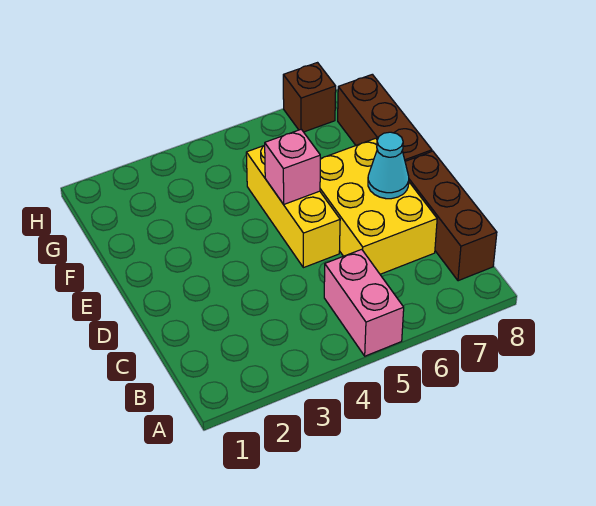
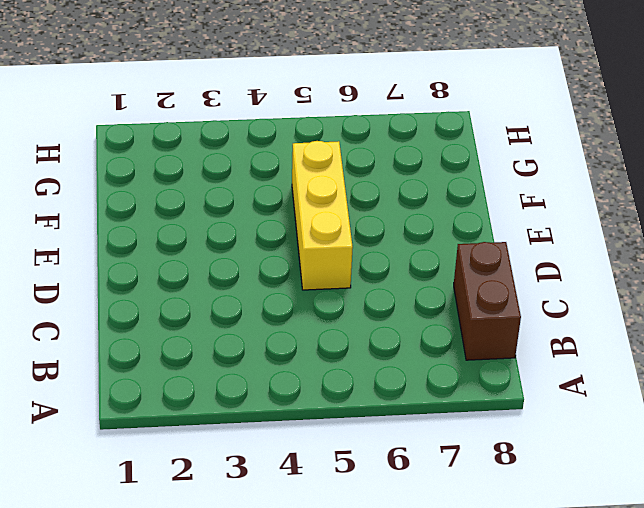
brown 1x2 brick [454,242,521,360] -> brown 1x3 brick [405,151,497,281]
none -> pink 1x2 brick [324,249,404,356]
none -> yellow 2x3 brick [320,138,437,274]

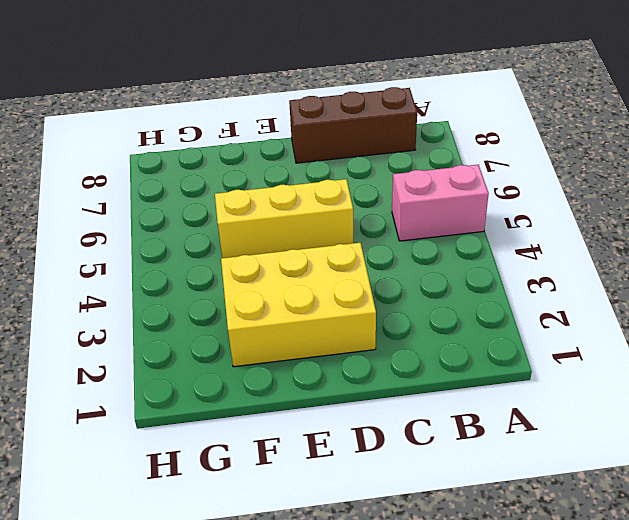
yellow 2x3 brick [221,243,376,367] -> yellow 2x3 brick moved to [320,138,437,274]
none -> brown 1x3 brick [338,74,432,161]
none -> brown 1x1 brick [283,63,336,132]

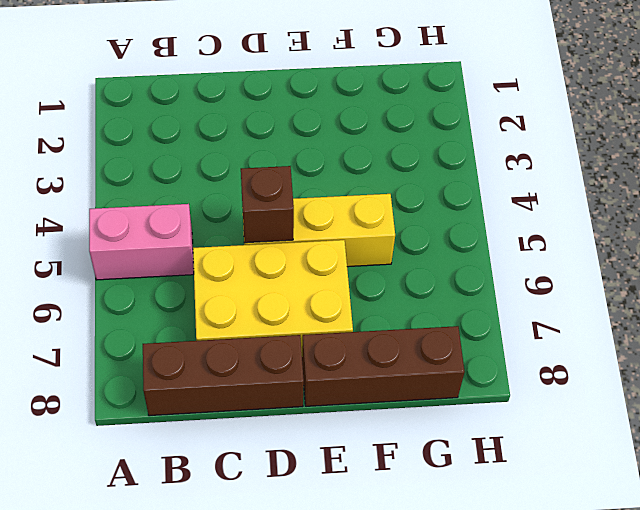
brown 1x1 brick [241,166,294,243] -> brown 1x1 brick moved to [283,63,336,132]
none -> cyan 1x1 cone [368,132,409,199]
none -> pink 1x1 brick [264,129,320,204]

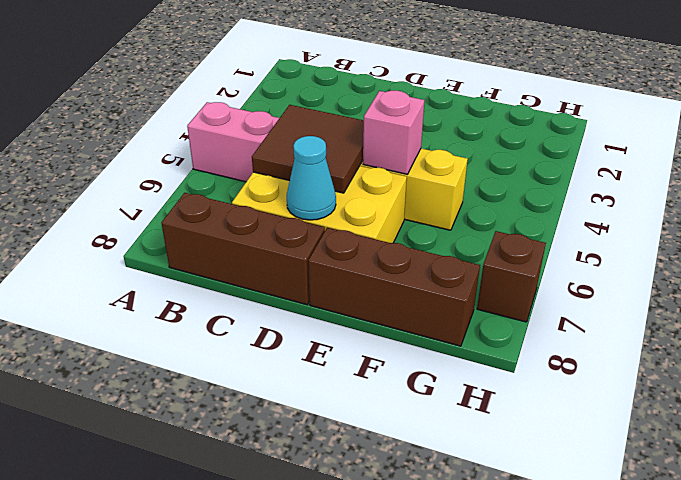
brown 2x2 tile [252,105,364,193] -> none

